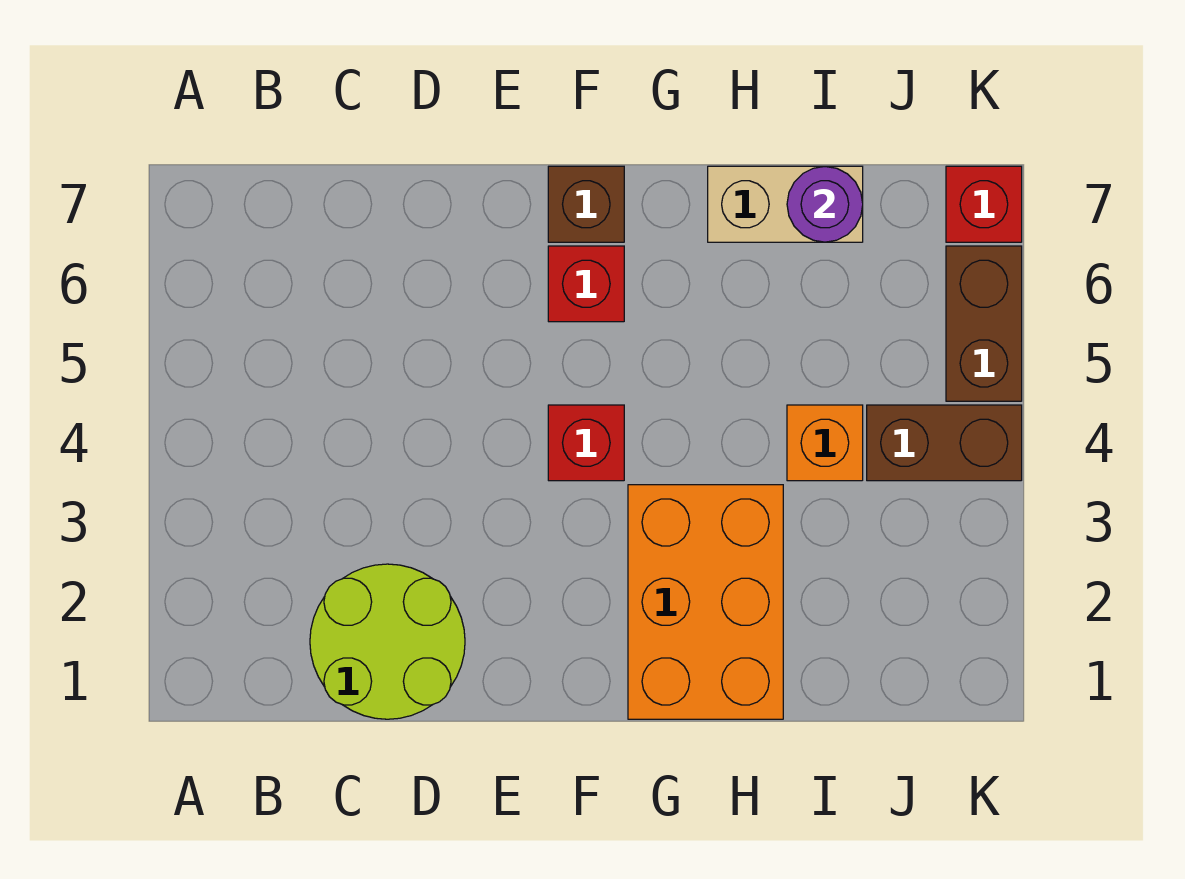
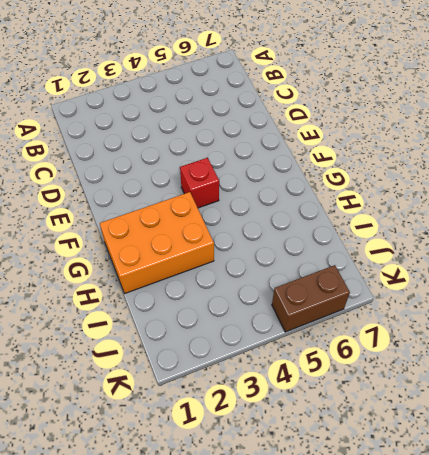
none -> lime 2x2 round brick [310,564,465,719]
none -> red 1x1 brick [548,246,624,322]

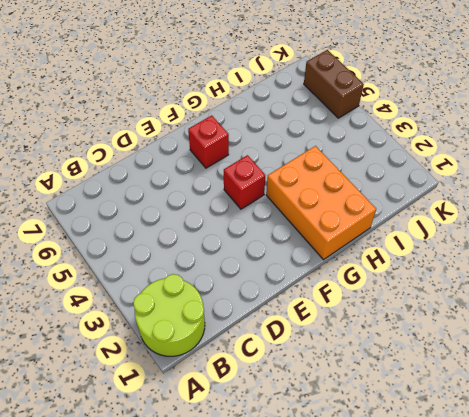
lime 2x2 round brick [133,274,205,356] -> lime 2x2 round brick moved to [310,564,465,719]
none -> brown 1x1 brick [548,166,624,242]
none -> tan 1x2 brick [708,166,863,242]

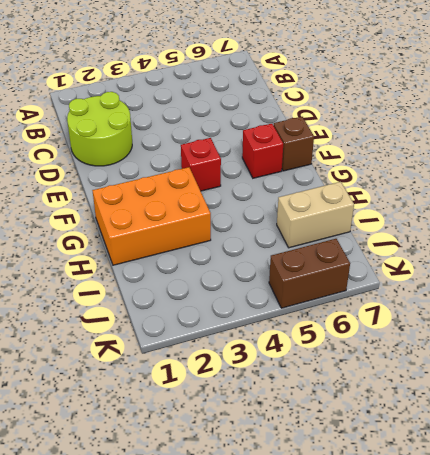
tan 1x2 brick [277,182,354,248] -> tan 1x2 brick turned to [708,166,863,242]
none -> orange 1x1 brick [787,405,863,481]
none -> brown 1x2 brick [867,405,1022,481]

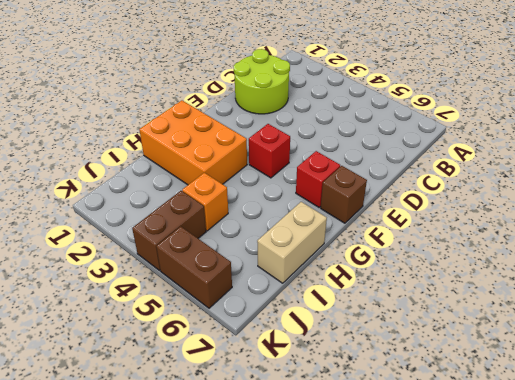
none -> red 1x1 brick [946,166,1022,242]
none -> purple 1x1 round brick [787,166,863,242]

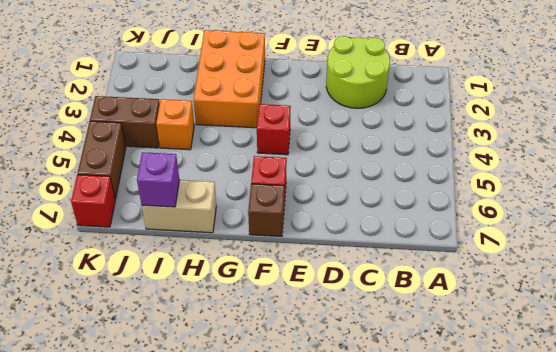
purple 1x1 brick [137,152,179,207] -> purple 1x1 round brick [787,166,863,242]

